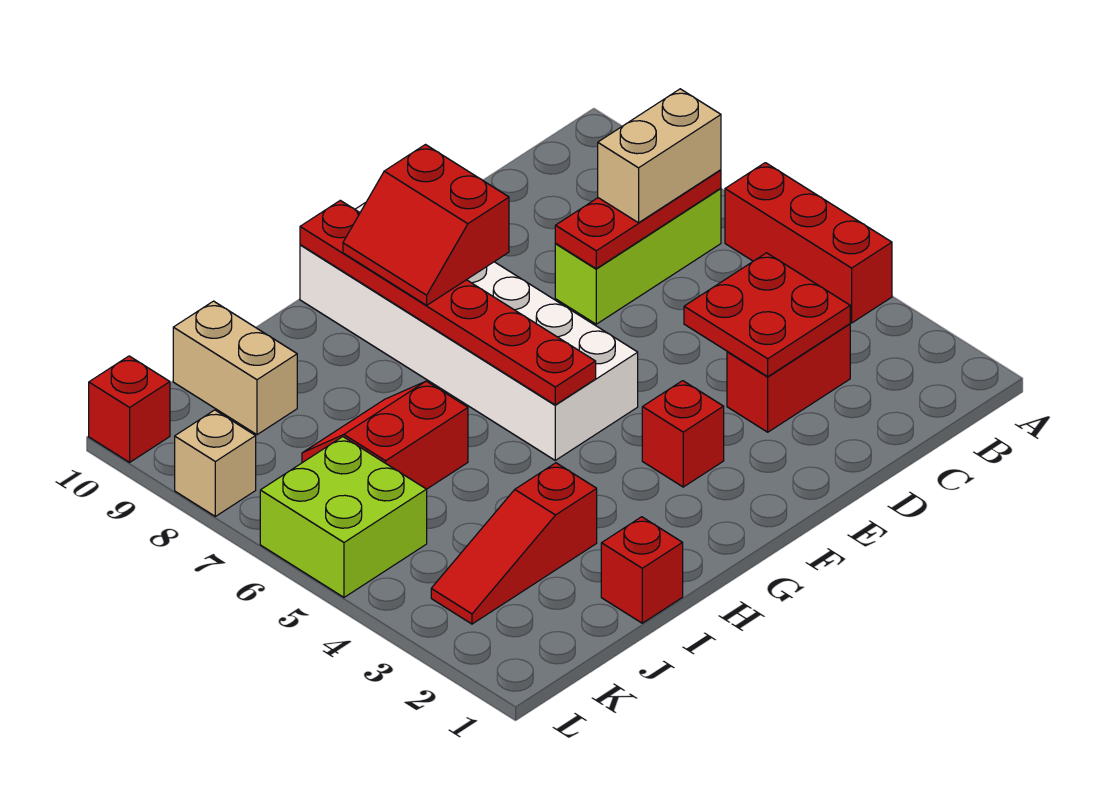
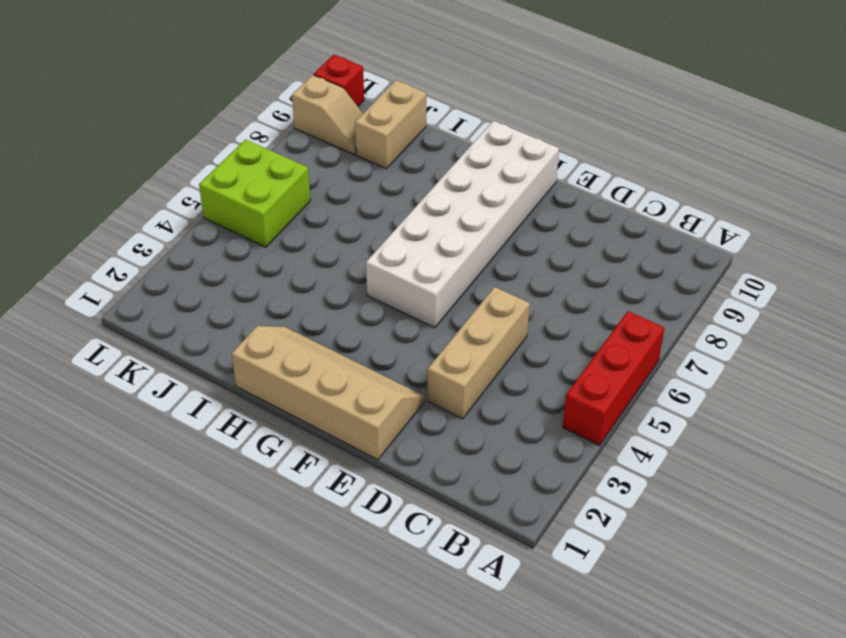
tan 1x3 brick [428,287,530,419] -> red 1x2 brick [727,324,850,432]
tan 2x4 slope [232,326,425,460] -> none
tan 1x2 slope [292,75,363,155] -> none
none -> lime 1x3 brick [555,188,721,324]
none -> red 1x1 brick [642,381,724,487]
none -> red 1x1 brick [601,517,683,623]

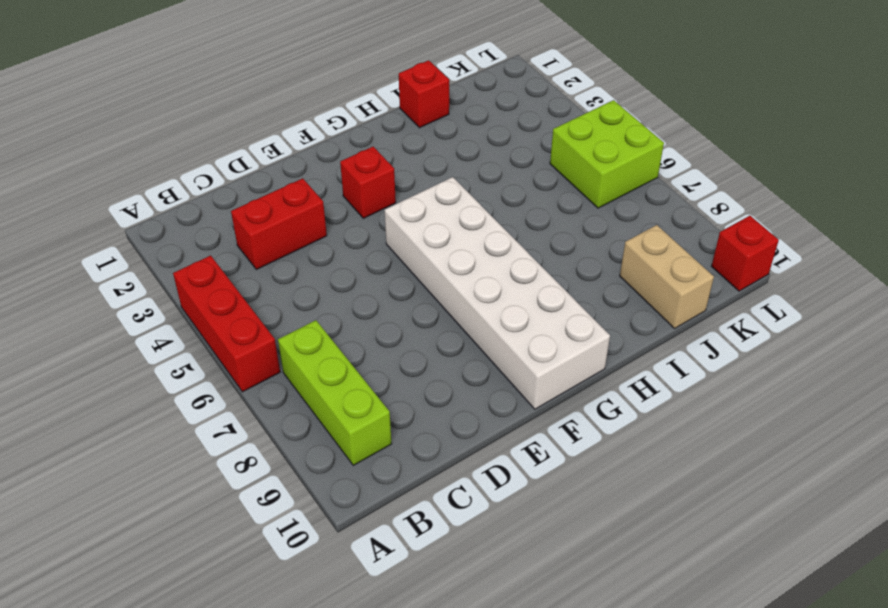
lime 1x3 brick [278,320,391,465] -> lime 1x3 brick turned to [555,188,721,324]
none -> red 1x3 slope [431,463,597,624]
none -> red 2x2 slope [302,381,468,489]
none -> tan 1x1 brick [175,410,256,516]

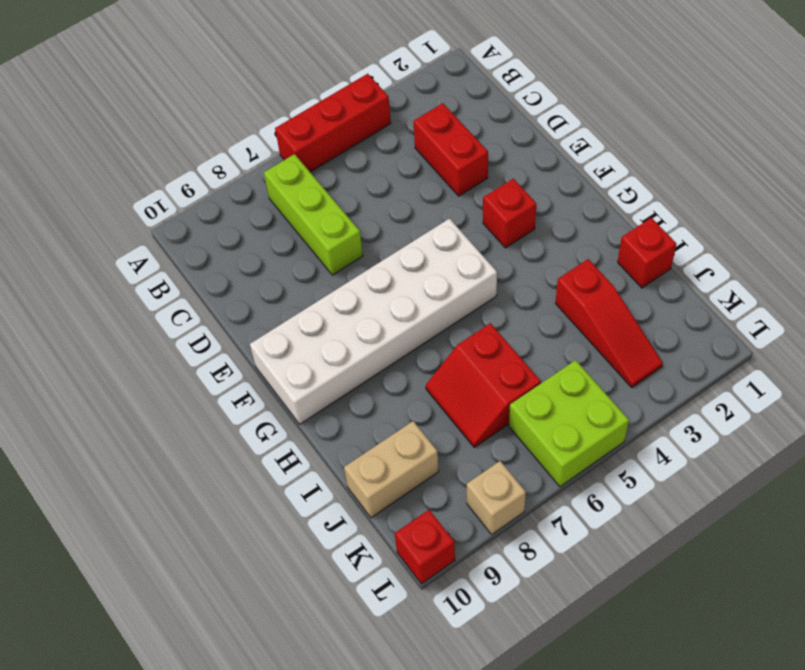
none -> red 1x3 plate [555,170,721,269]
none -> red 2x2 plate [684,253,850,377]
none -> red 1x6 plate [300,200,596,405]

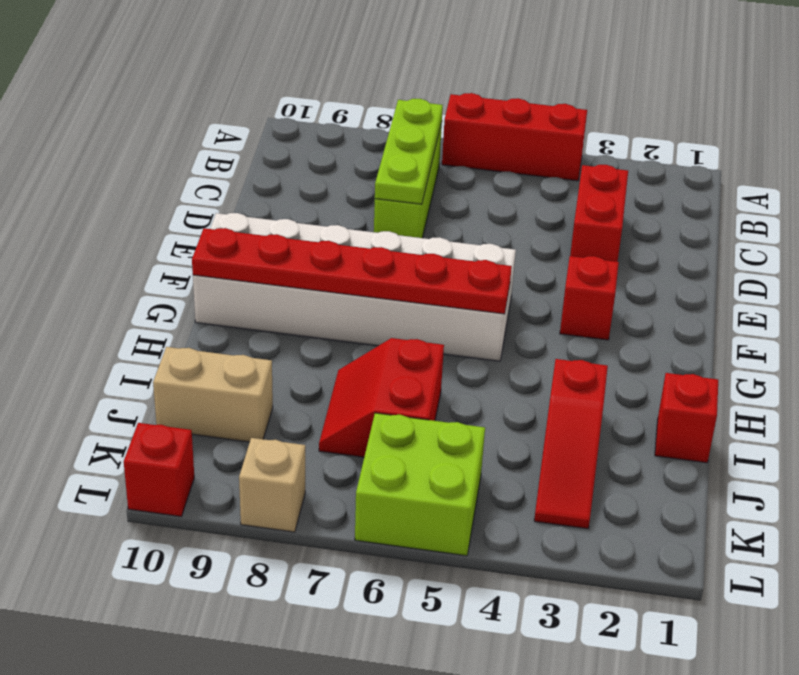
lime 1x3 plate [375,99,443,204] -> red 1x3 plate [555,170,721,269]
none -> red 2x2 plate [684,253,850,377]
none -> tan 1x2 brick [598,89,721,223]
none -> red 2x2 slope [343,145,509,305]

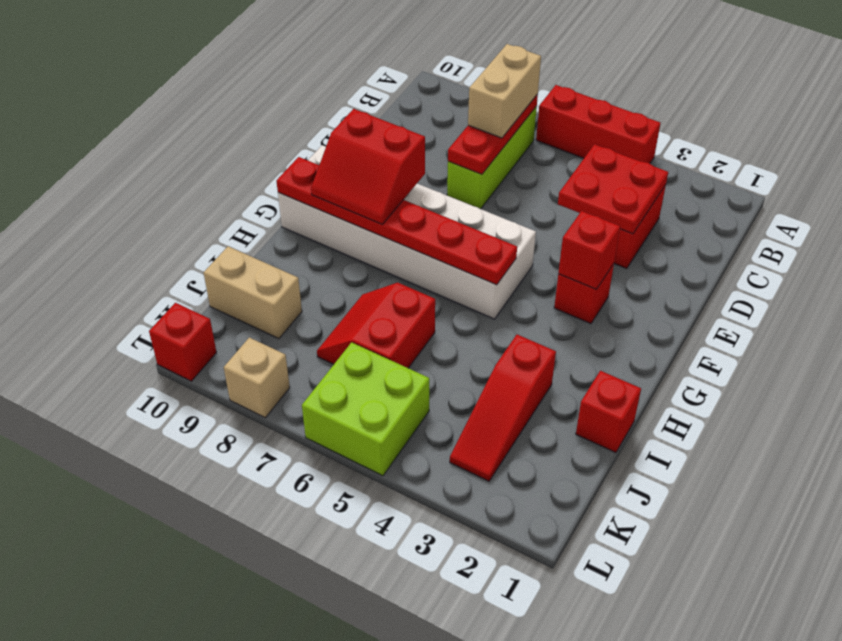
red 1x1 brick [558,211,620,289] -> none

